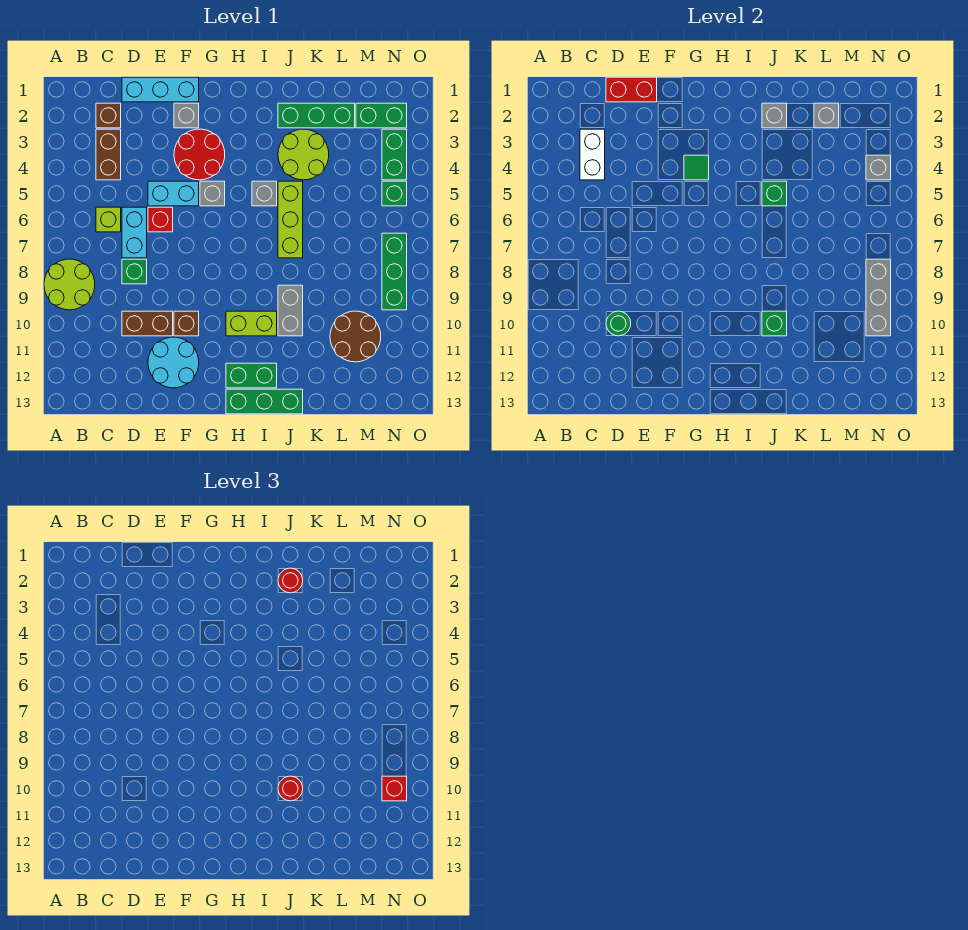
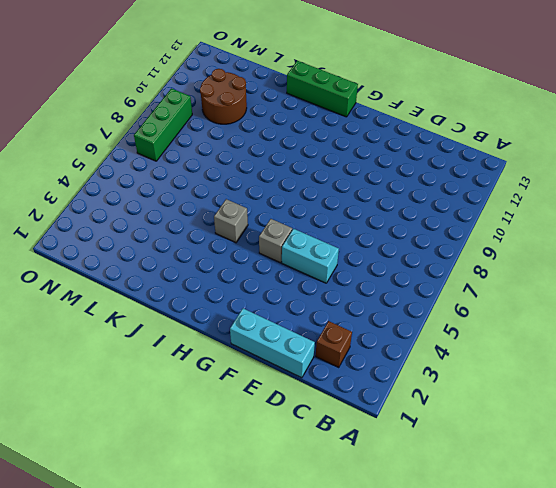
none -> lime 2x2 round brick [44,259,95,310]
none -> brown 1x2 brick [96,129,121,180]
none -> lime 1x1 brick [96,207,121,232]
none -> cyan 1x2 brick [122,207,147,258]

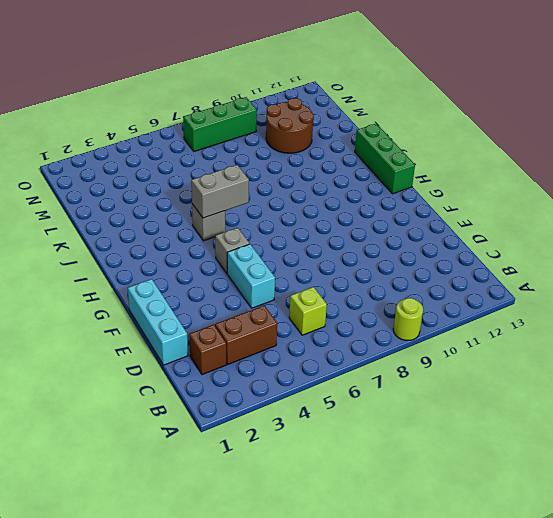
lime 1x1 round brick [393,298,423,340] -> lime 2x2 round brick [44,259,95,310]
grey 1x2 brick [191,165,249,218] -> grey 1x2 brick moved to [278,285,303,336]
none -> cyan 1x2 brick [122,207,147,258]
none -> green 1x1 brick [122,259,147,284]
none -> brown 1x2 brick [122,311,173,336]
none -> red 1x1 brick [148,207,173,232]

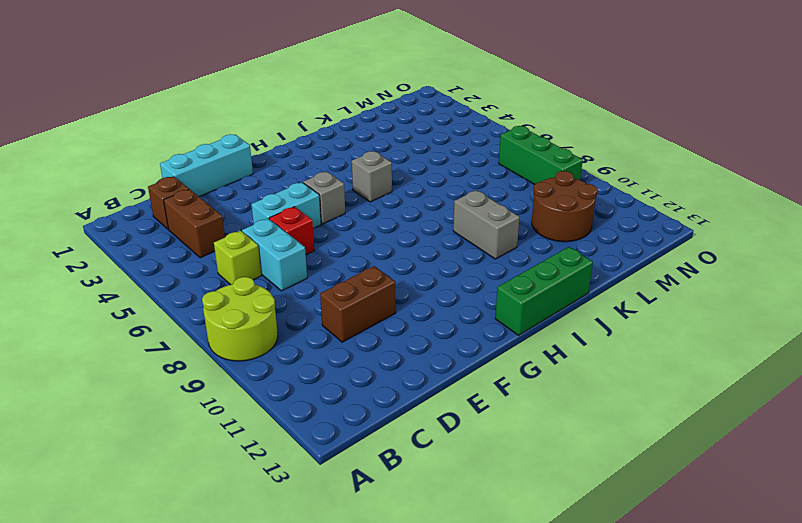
none -> green 1x1 brick [122,259,147,284]
none -> cyan 2x2 round brick [148,337,199,388]
none -> grey 1x1 brick [174,103,199,128]
none -> red 2x2 round brick [174,129,225,180]

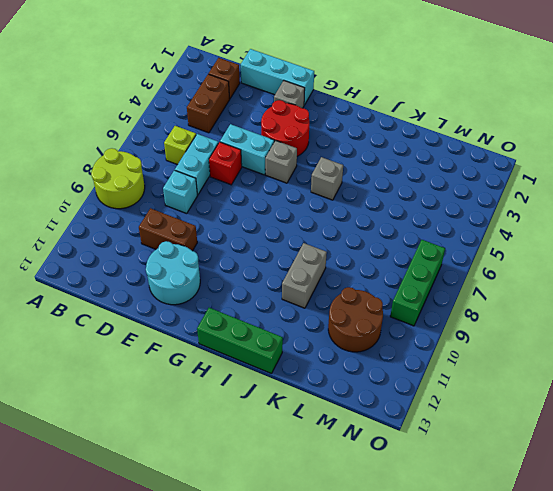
cyan 1x1 brick [163,170,198,214] -> green 1x1 brick [122,259,147,284]
none -> brown 1x1 brick [174,311,199,336]
none -> lime 1x2 brick [226,311,277,336]
none -> green 1x2 brick [226,363,277,388]
none -> green 1x3 brick [278,103,355,128]

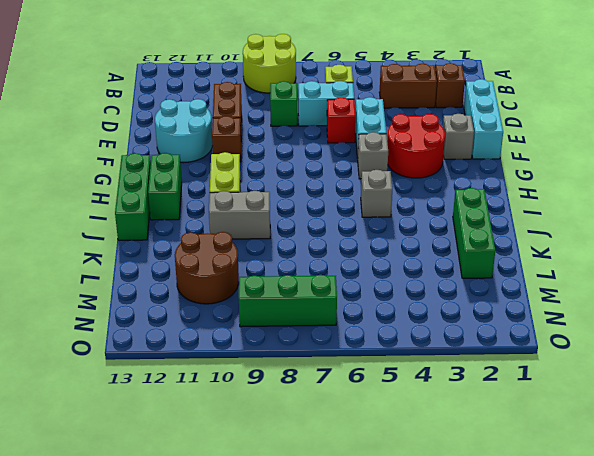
none -> lime 2x2 round brick [278,129,329,180]
none -> lime 1x3 brick [278,181,303,258]
none -> green 1x2 brick [356,103,407,128]
none -> green 1x2 brick [382,129,407,180]

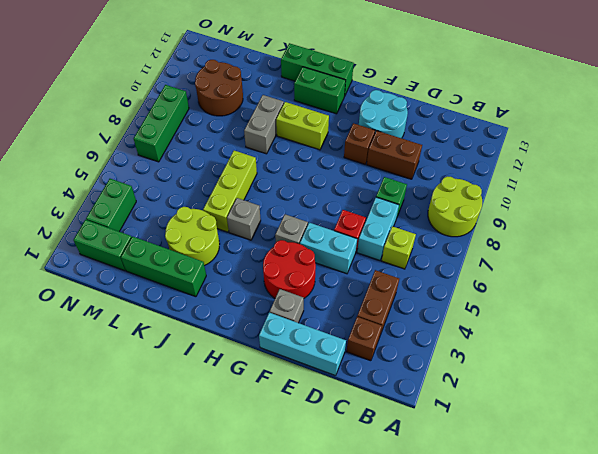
none -> green 1x1 brick [382,181,407,206]
none -> white 1x2 brick [580,129,605,180]
none -> red 1x2 brick [606,77,657,102]
none -> green 1x1 round brick [606,311,631,336]

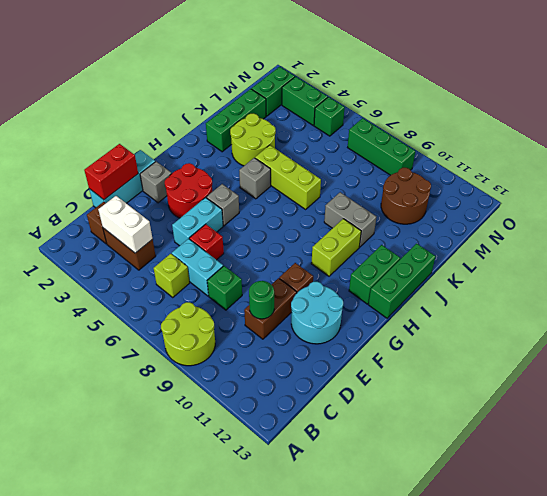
none -> green 1x1 tile [684,155,709,180]
none -> grey 1x1 brick [762,103,787,128]
none -> green 1x1 brick [762,181,787,206]
none -> green 1x1 brick [762,311,787,336]

